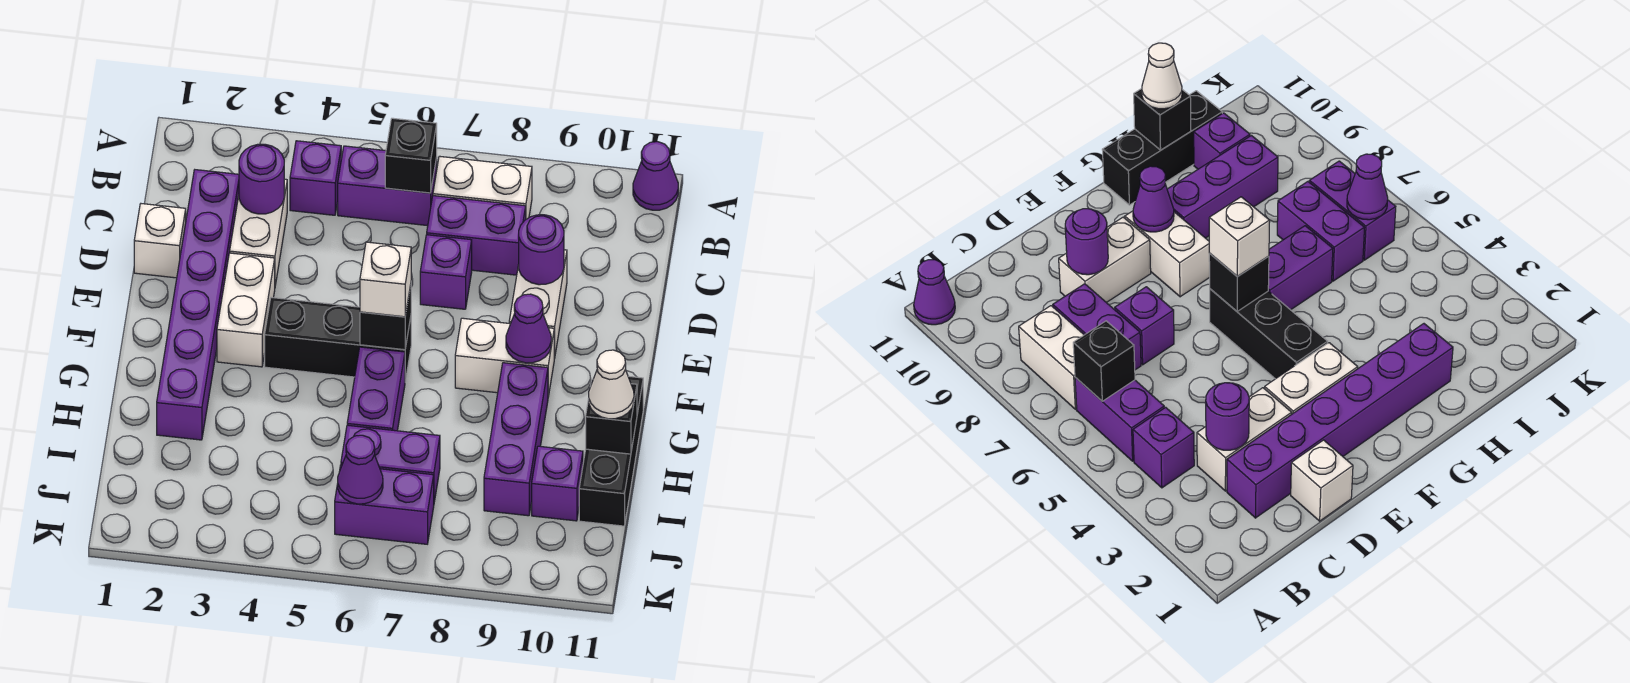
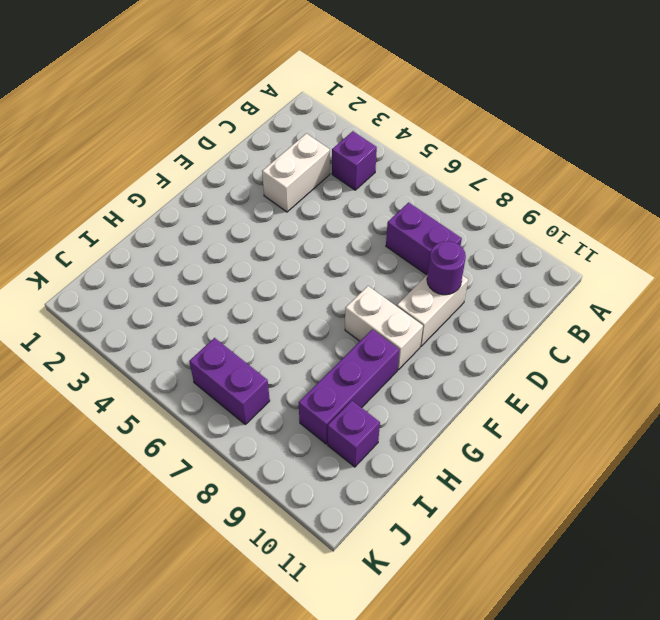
none -> purple 1x1 cone [633,142,678,210]
none -> purple 1x2 brick [338,146,437,226]
none -> white 1x2 brick [433,156,532,219]

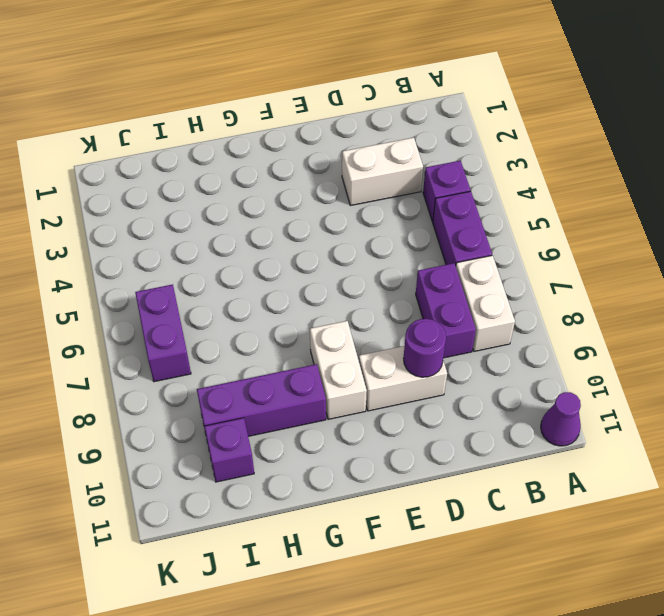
none -> purple 1x6 brick [157,170,239,440]
none -> white 1x1 brick [134,204,186,278]
none -> purple 1x1 brick [420,235,472,309]

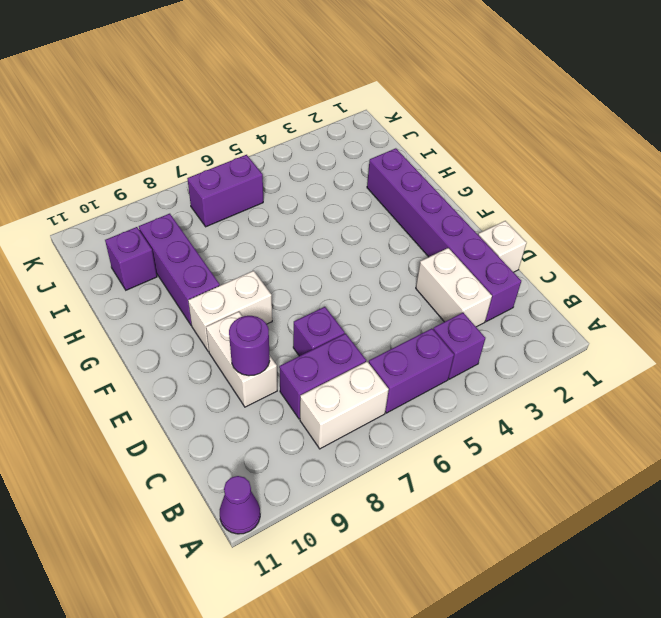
none -> white 1x2 brick [217,253,275,367]
none -> black 1x3 brick [265,297,411,381]
none -> purple 1x2 brick [347,347,405,431]

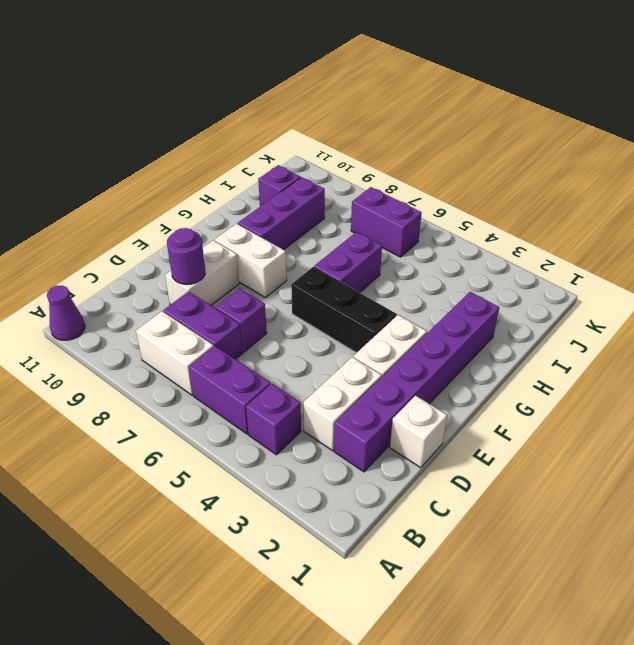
none -> black 1x3 brick [579,376,643,526]
none -> purple 1x2 brick [341,425,440,502]
none -> black 1x1 brick [385,118,437,193]

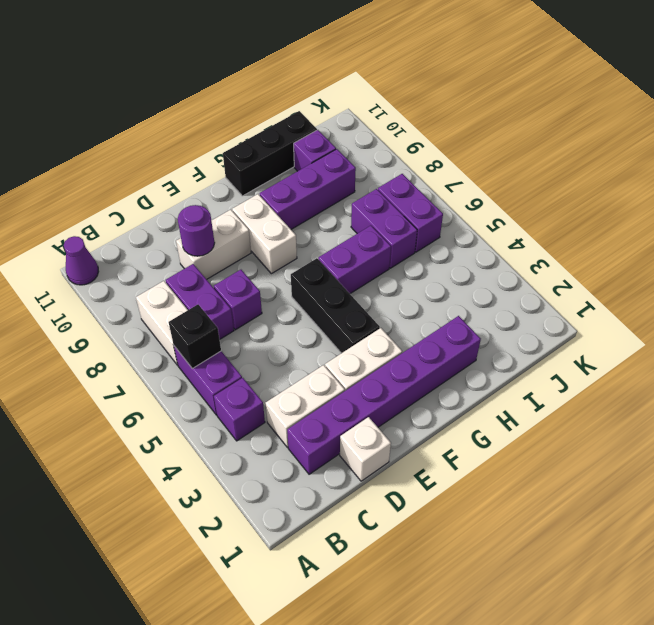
none -> purple 1x1 round brick [239,144,284,214]
none -> black 1x1 brick [360,285,411,350]
none -> purple 1x1 cone [506,294,551,363]

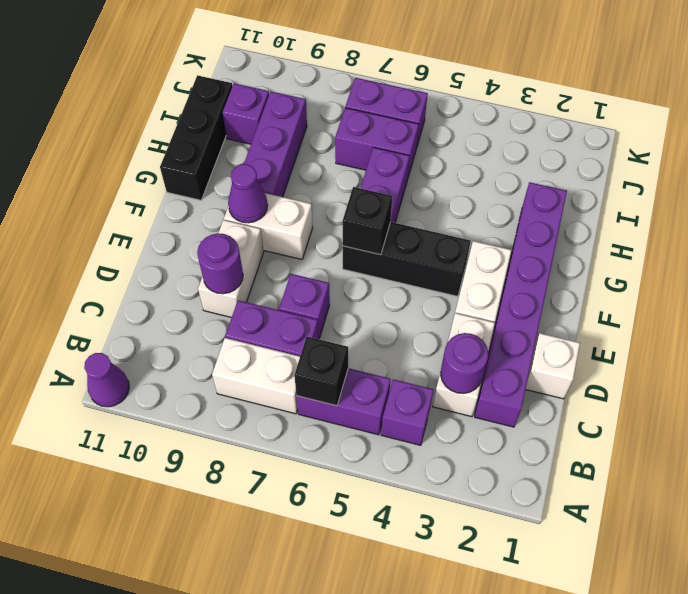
none -> black 1x1 brick [586,379,637,454]
none -> purple 1x1 cone [338,435,383,504]
none -> white 1x1 brick [360,242,411,317]

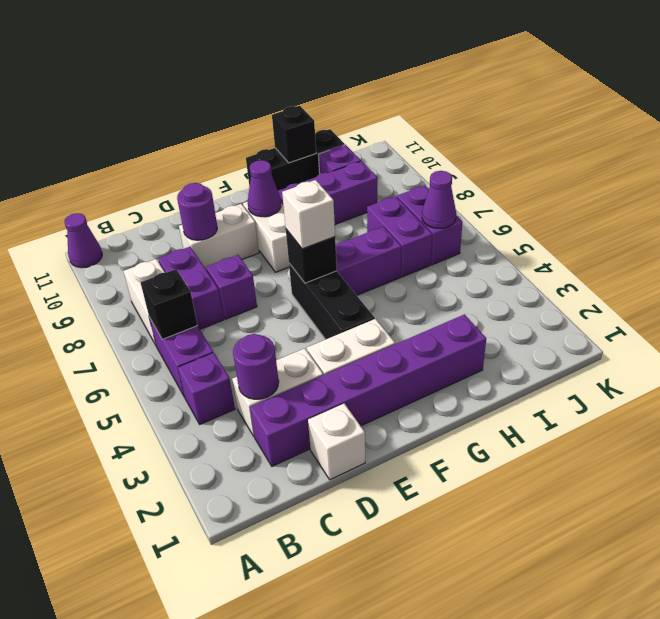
none -> white 1x1 cone [589,350,634,419]

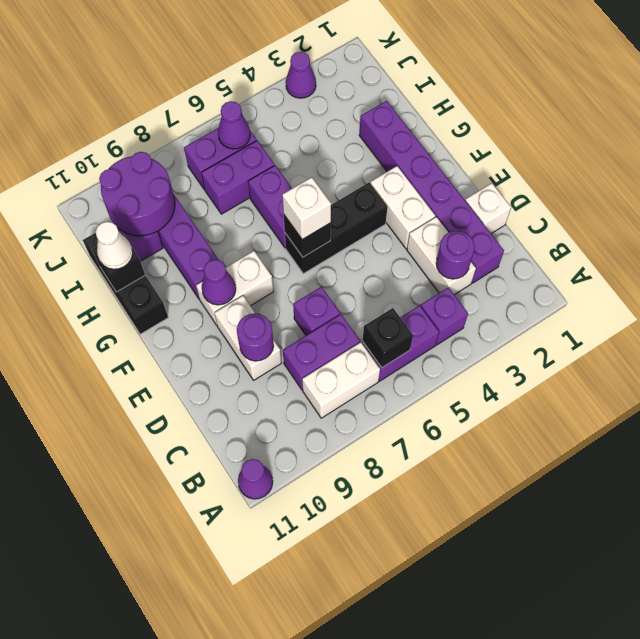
purple 2x2 round brick [99,152,175,236] -> none
purple 1x1 cone [286,52,316,98] -> none

